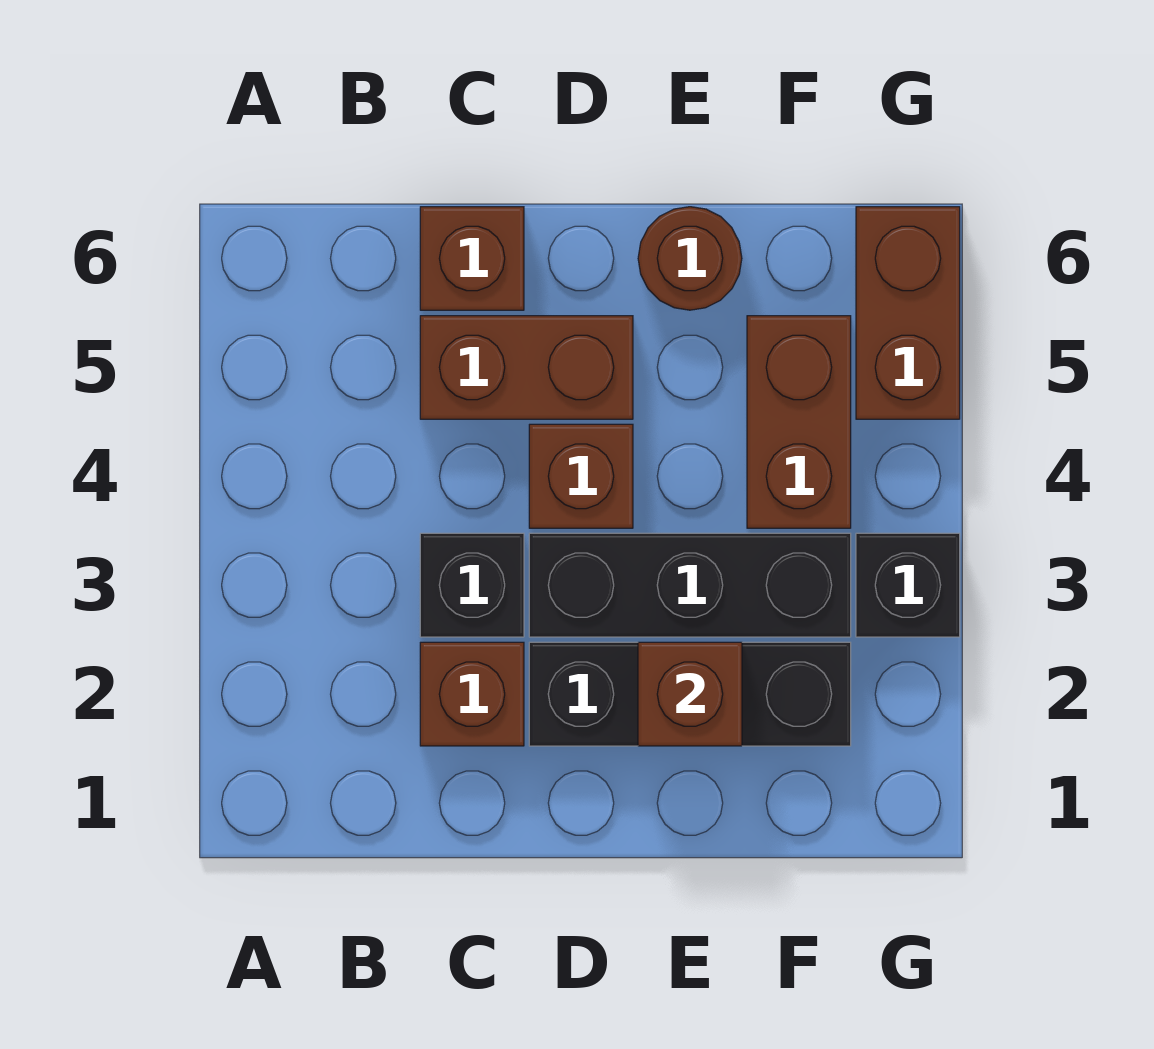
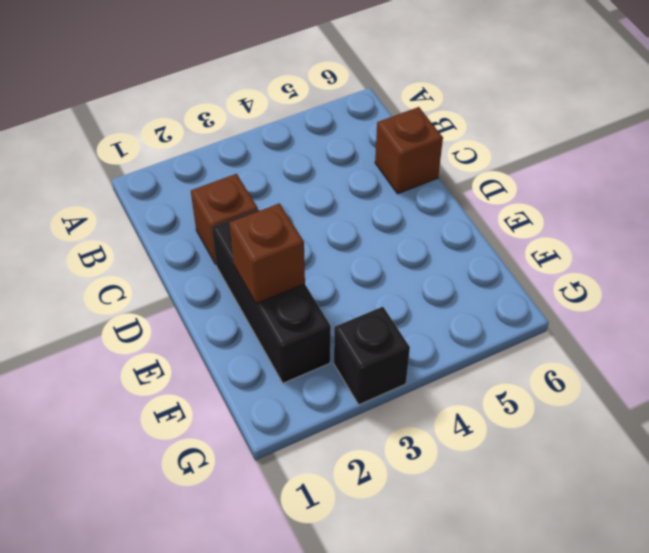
none -> black 1x1 brick [420,533,524,637]
none -> brown 1x2 brick [420,316,633,419]
none -> black 1x3 brick [529,533,851,637]

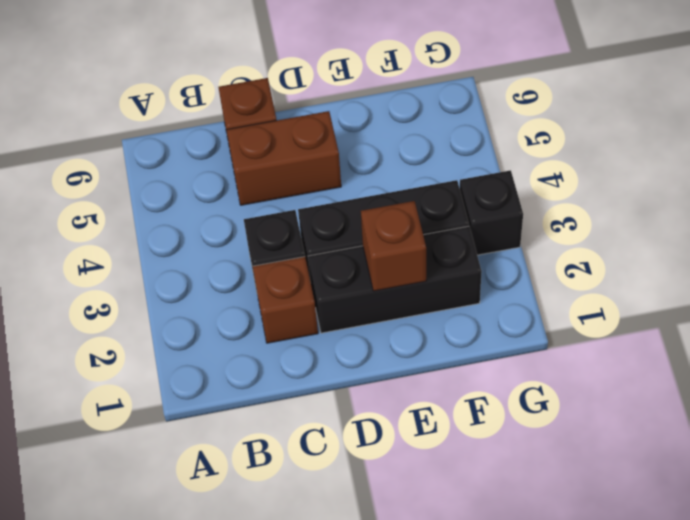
none -> brown 1x1 brick [529,424,633,528]
none -> brown 1x1 round brick [638,207,742,310]
none -> brown 1x2 brick [747,316,851,528]

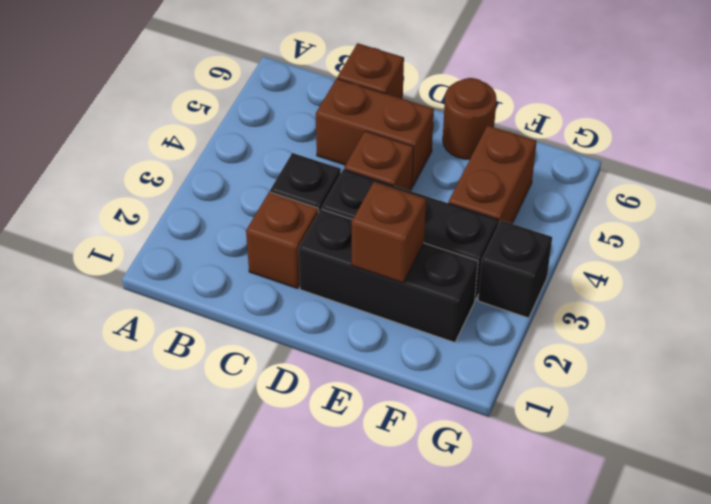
none -> brown 1x2 brick [856,207,960,419]

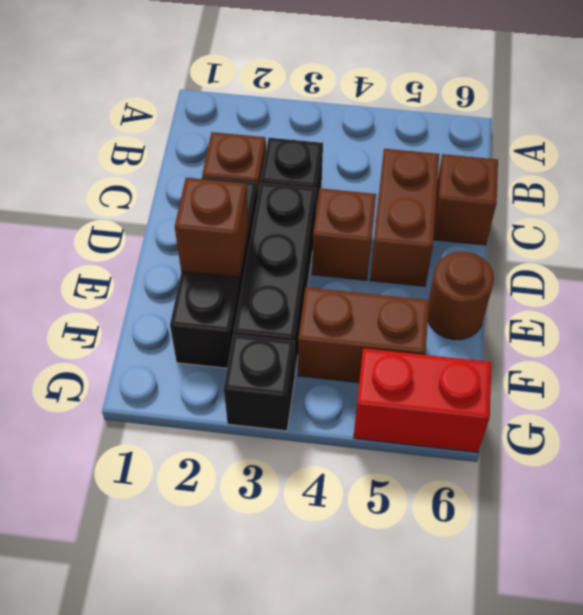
red 1x2 brick [354,348,492,452] -> brown 1x2 brick [856,207,960,419]

